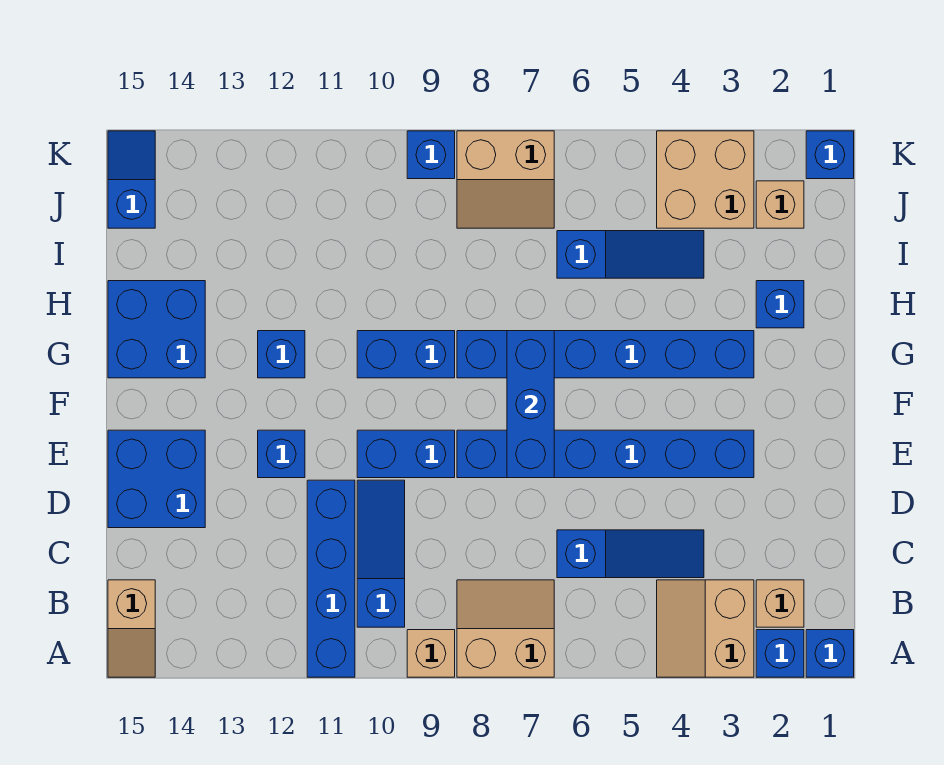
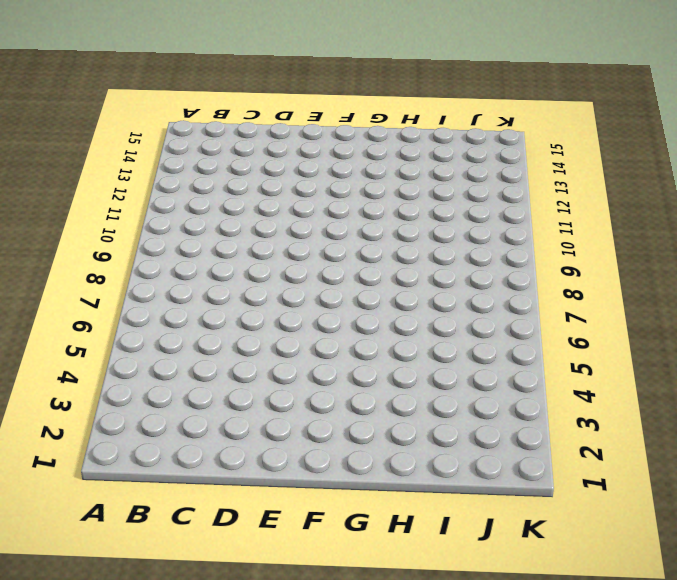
none -> blue 1x1 brick [806,630,854,677]
none -> blue 1x1 brick [756,630,804,677]
none -> tan 2x2 slope [657,580,754,677]

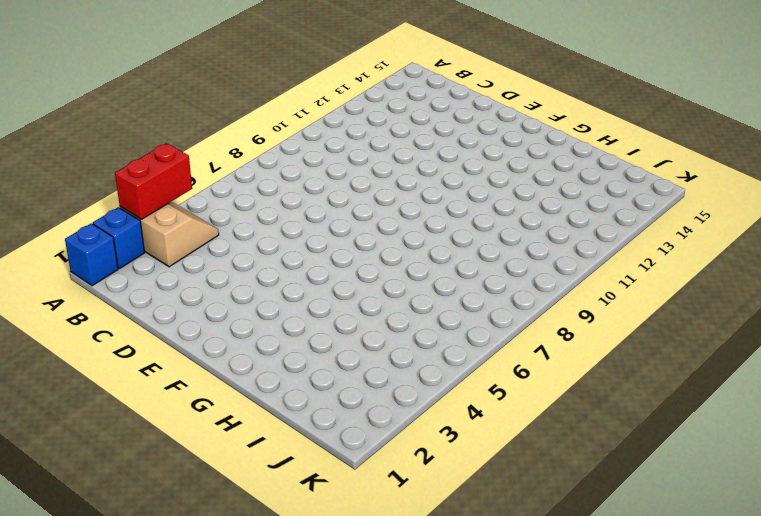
red 1x2 brick [115,143,192,219] -> none
none -> tan 2x2 slope [457,580,554,677]
none -> tan 1x1 brick [407,630,455,677]
none -> blue 1x4 brick [307,480,355,677]

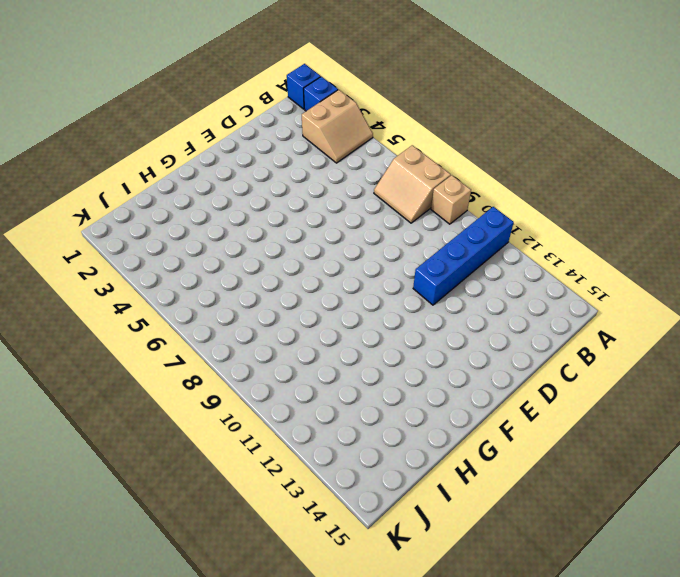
none -> tan 1x2 slope [108,580,155,677]
none -> tan 1x1 brick [756,580,804,627]
none -> blue 1x3 slope [357,480,405,627]

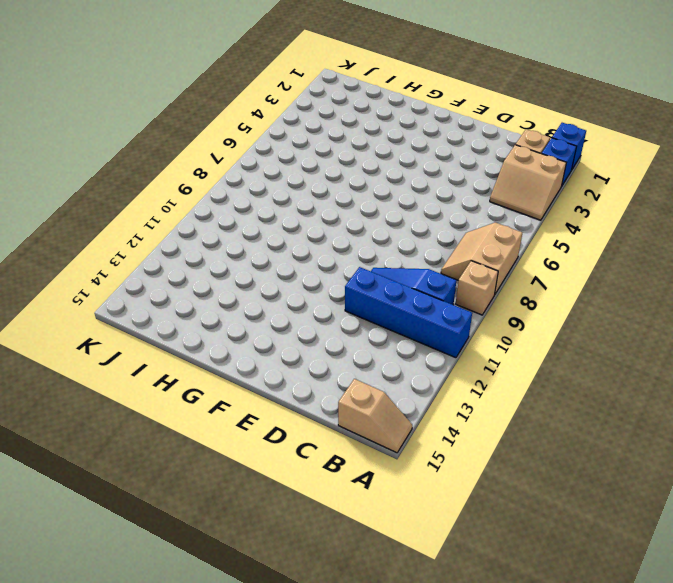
none -> blue 1x3 slope [557,530,704,578]
none -> blue 2x2 brick [108,430,205,528]
none -> blue 1x6 brick [457,430,754,478]

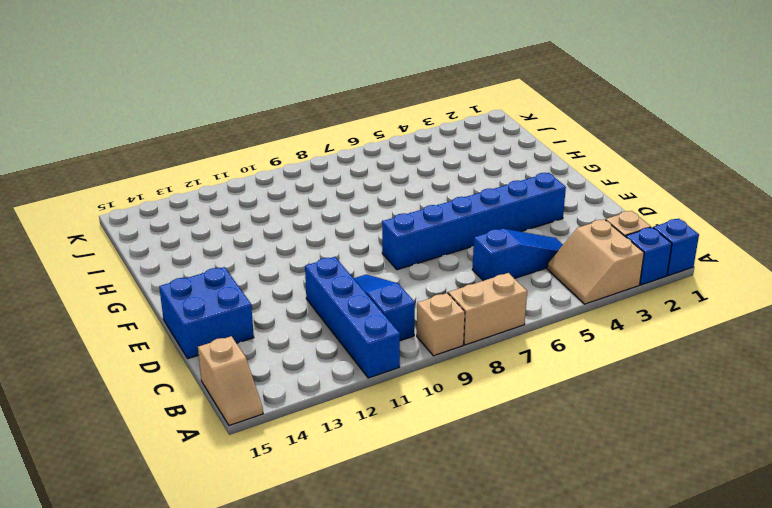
none -> blue 1x2 brick [357,430,455,478]
none -> blue 1x1 brick [258,430,305,478]
none -> blue 1x6 brick [457,331,754,378]

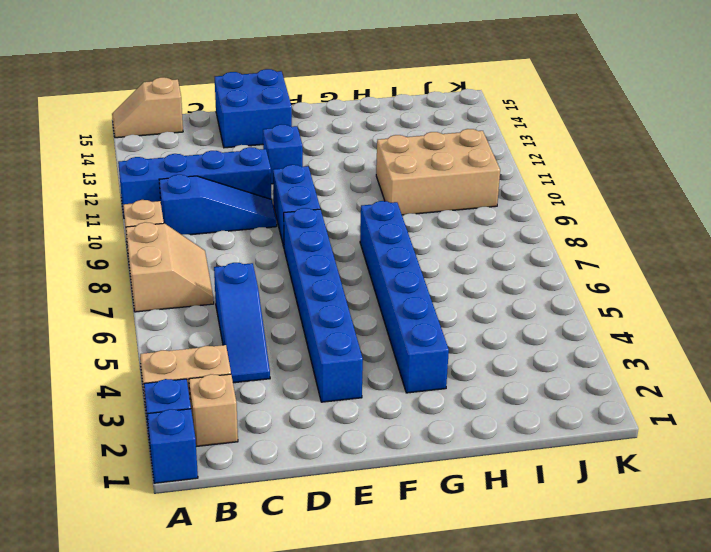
tan 2x3 brick [376,129,500,215] -> none
none -> blue 1x2 brick [357,331,455,378]
none -> blue 1x1 brick [258,331,305,378]
none -> blue 2x2 brick [108,281,205,378]

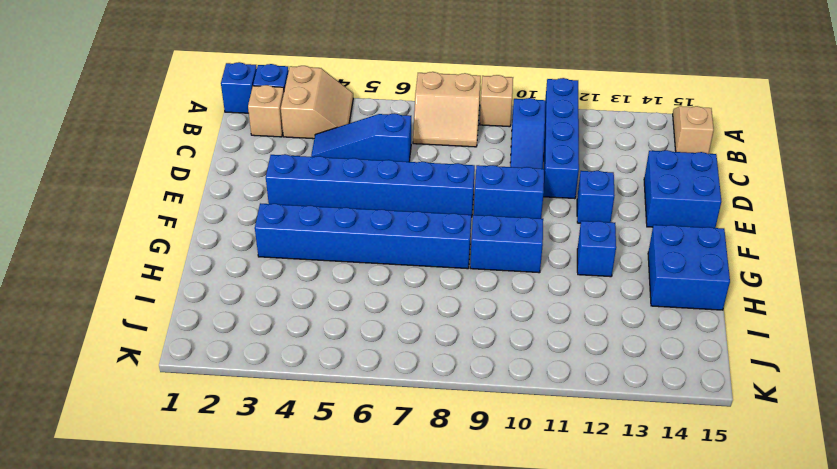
none -> blue 1x1 brick [756,281,804,328]
none -> blue 1x3 slope [557,231,704,278]
none -> tan 1x1 brick [756,181,804,228]

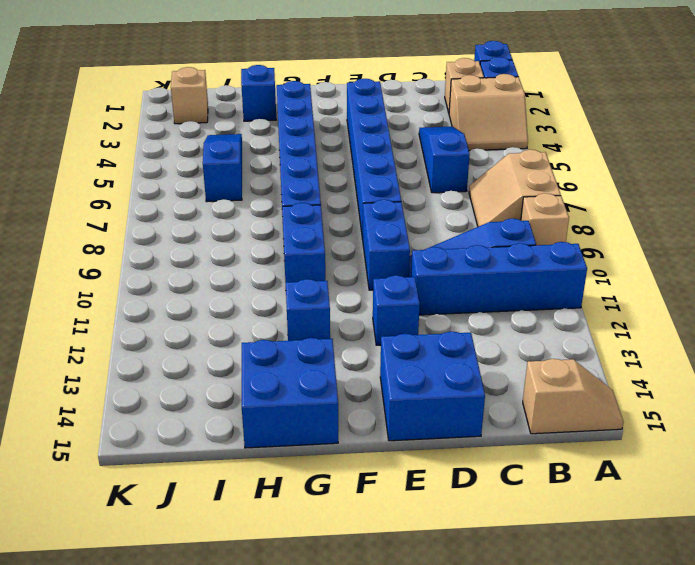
none -> tan 2x2 brick [657,131,754,228]
none -> tan 2x2 slope [457,131,554,228]
none -> blue 1x2 slope [108,131,155,228]

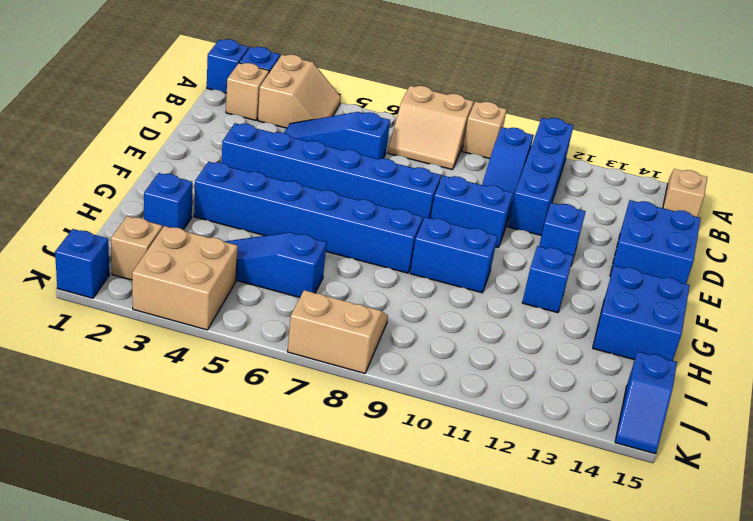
none -> blue 1x1 brick [407,131,455,179]
none -> blue 1x3 brick [507,331,554,478]

